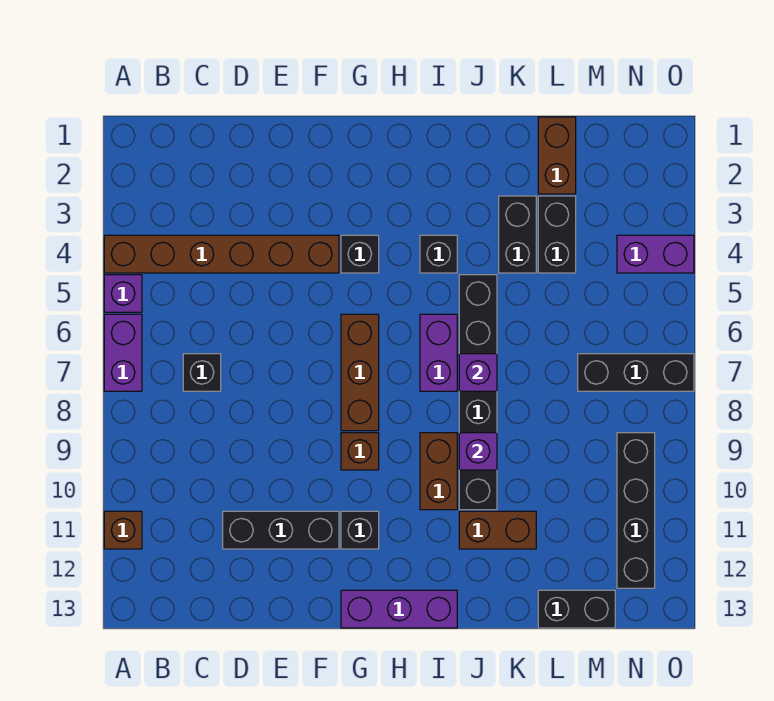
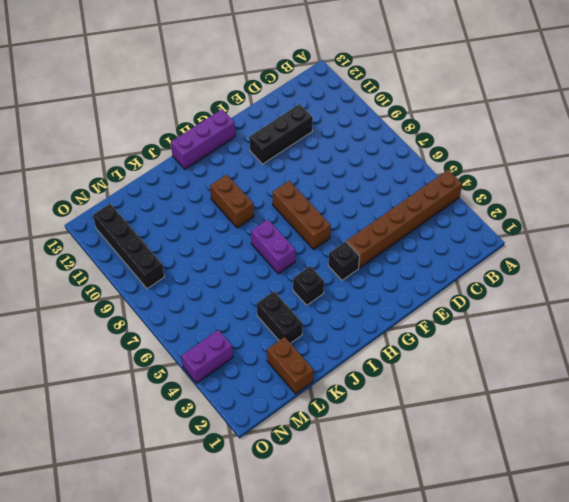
none -> purple 1x1 brick [104,275,142,312]
none -> purple 1x2 brick [104,314,142,391]
none -> brown 1x1 brick [104,511,142,549]

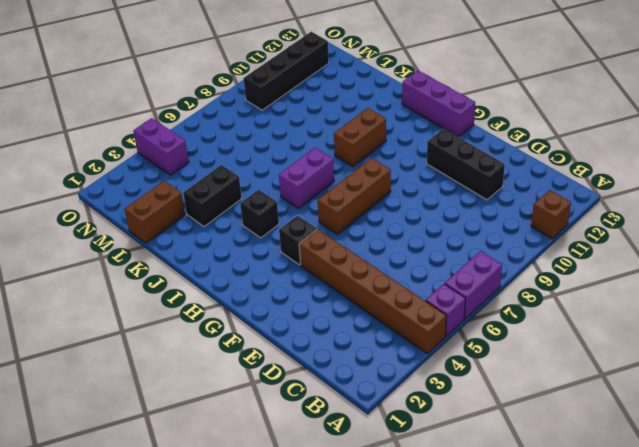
none -> black 1x1 brick [183,354,221,391]
none -> brown 1x1 brick [341,433,379,470]
none -> black 1x1 brick [341,511,379,549]

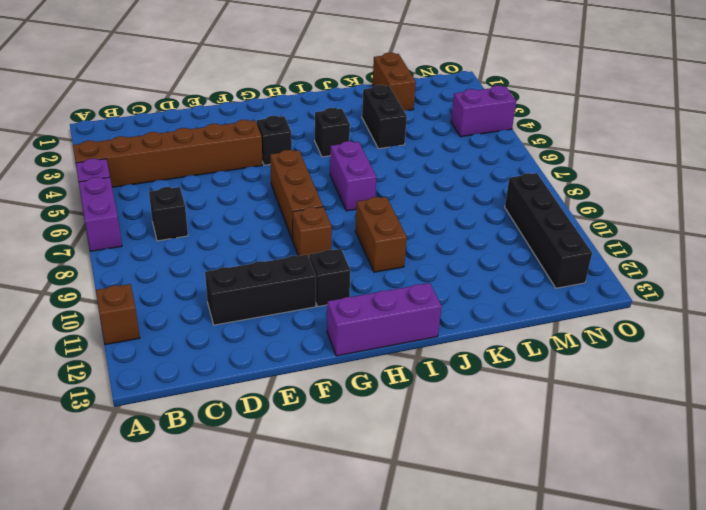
none -> black 1x6 brick [459,275,497,510]
none -> brown 1x2 brick [459,511,536,549]
none -> black 1x2 brick [538,196,576,273]

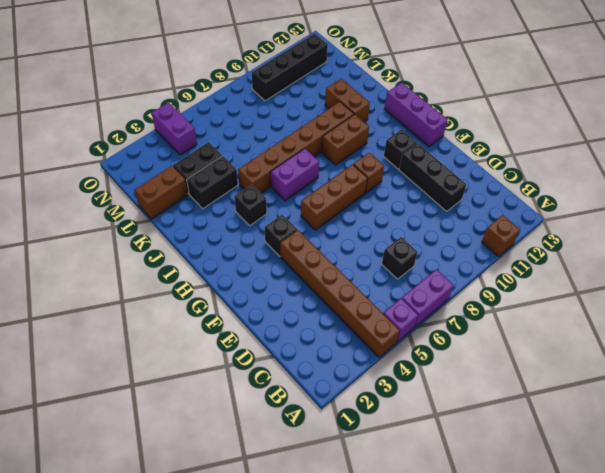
brown 1x6 brick [238,102,354,193] -> black 1x6 brick [459,275,497,510]
none -> black 1x2 brick [538,590,615,628]
none -> black 1x3 brick [578,354,694,391]
none -> purple 1x1 brick [459,354,497,391]

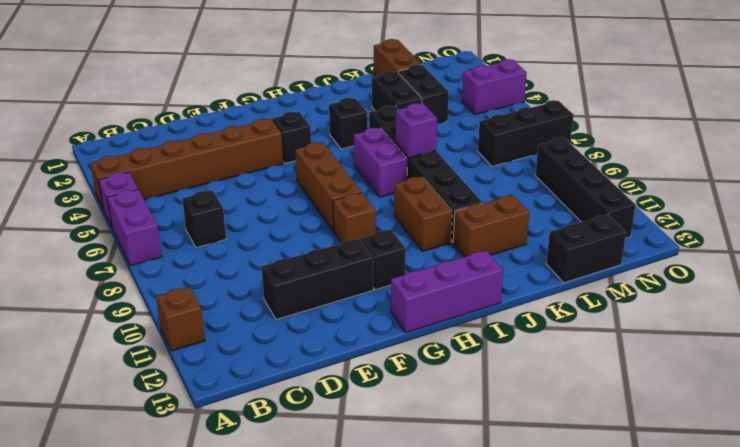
none -> purple 1x1 brick [459,433,497,470]

